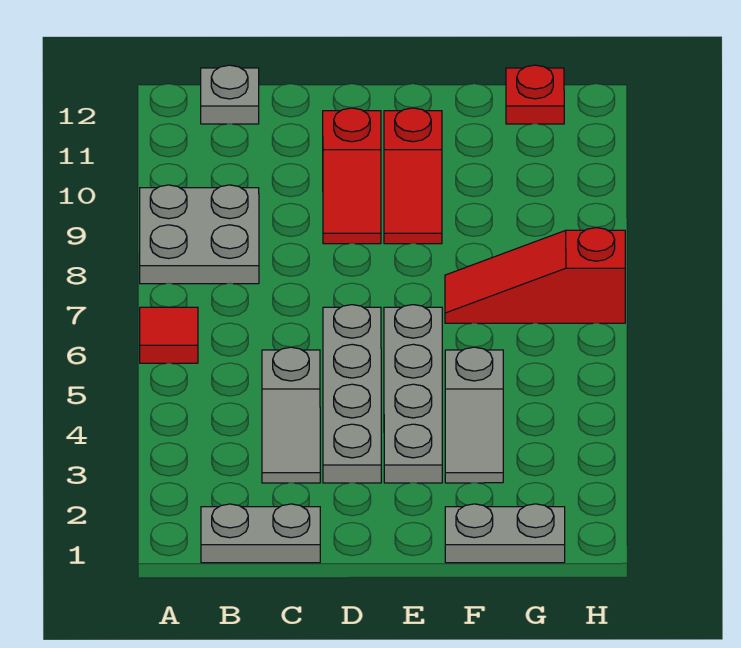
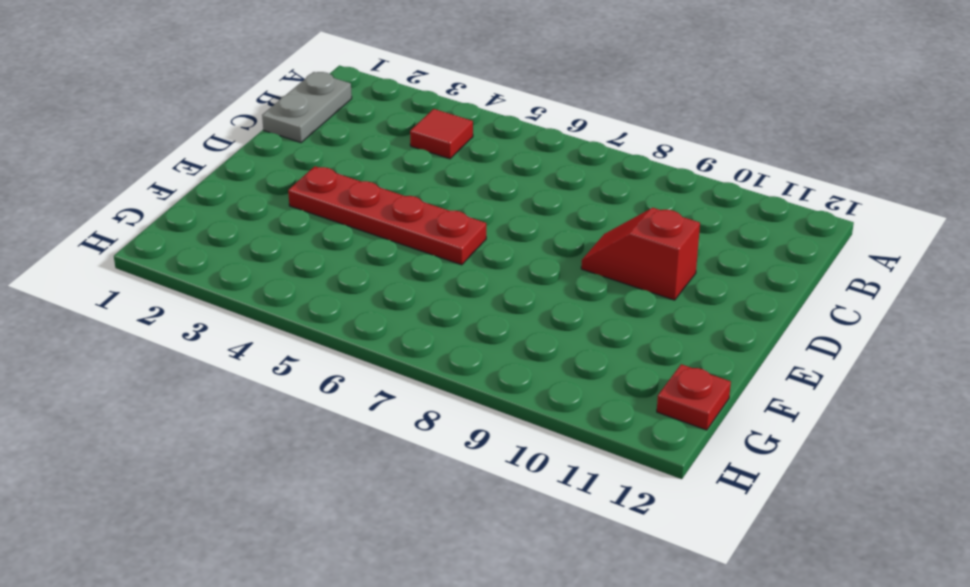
red 1x1 tile [410,109,473,159] -> red 1x1 tile moved to [140,307,198,363]
red 1x4 plate [288,166,486,265] -> grey 1x4 plate [384,305,442,483]
none -> grey 2x2 plate [140,185,259,284]
none -> grey 1x1 plate [201,65,259,124]
none -> grey 1x2 slope [262,347,320,483]

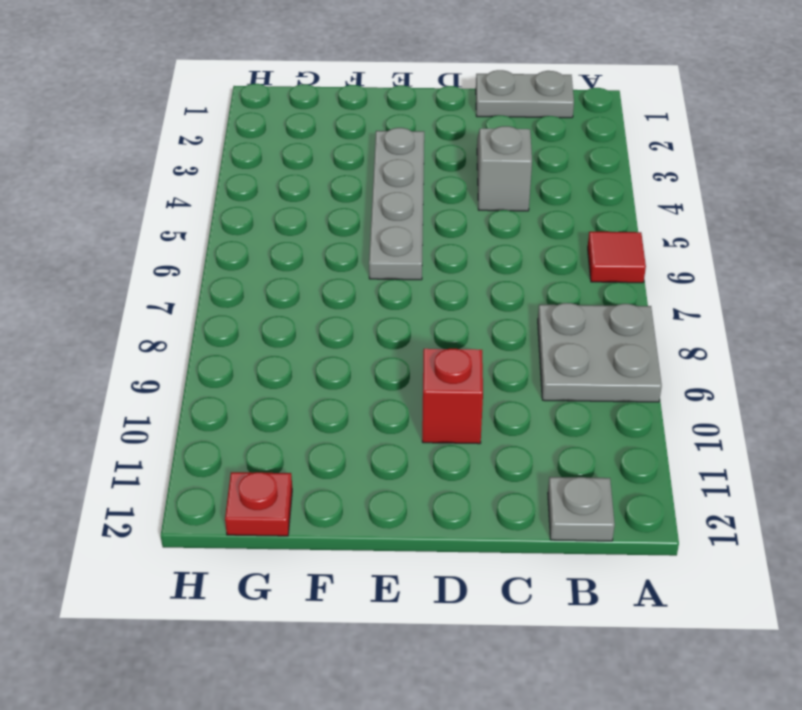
none -> grey 1x4 plate [323,305,381,483]
none -> red 1x2 slope [384,108,442,244]
none -> grey 1x2 plate [445,504,565,563]

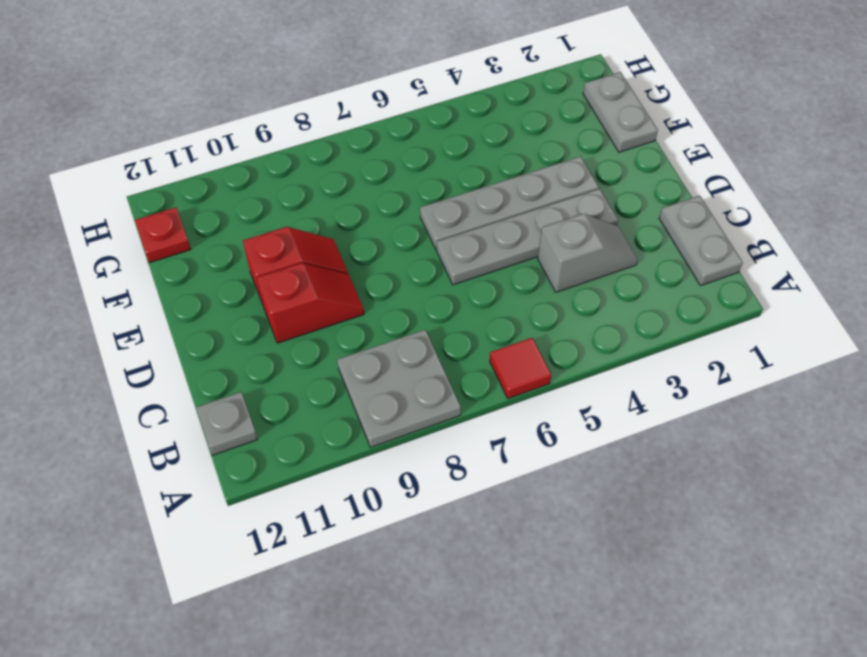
none -> grey 1x2 slope [445,347,503,483]
none -> red 1x3 slope [445,228,625,323]

